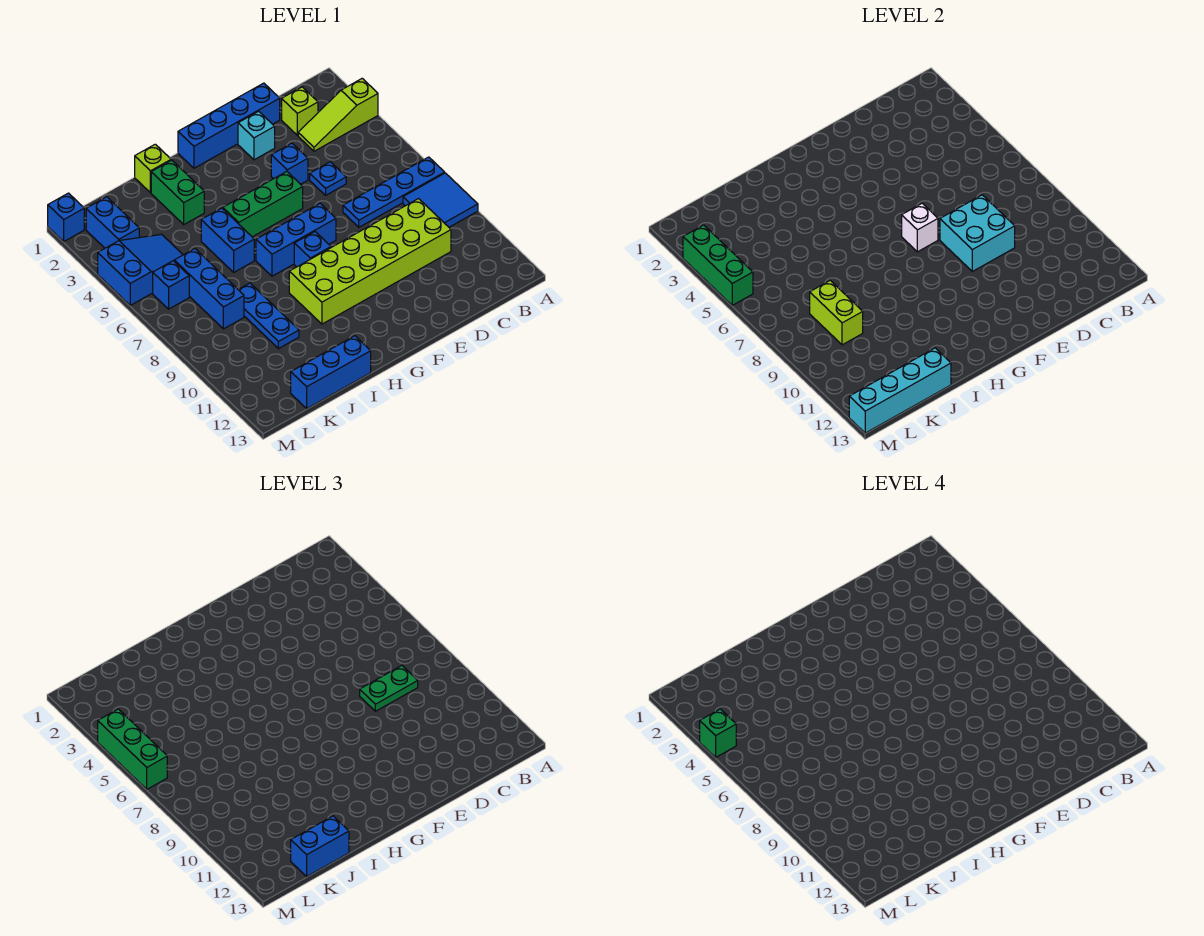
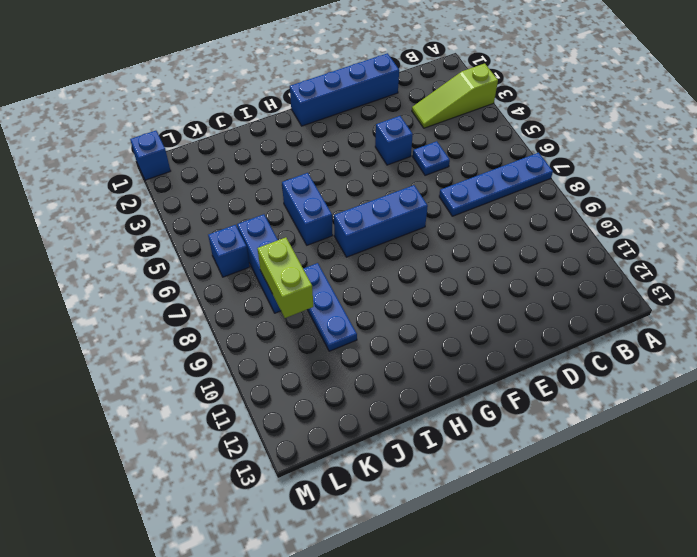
none -> blue 2x2 tile [403,173,478,227]
none -> lime 1x1 brick [282,87,318,135]
none -> lime 2x6 brick [289,199,451,324]
none -> cyan 1x1 brick [238,111,275,160]

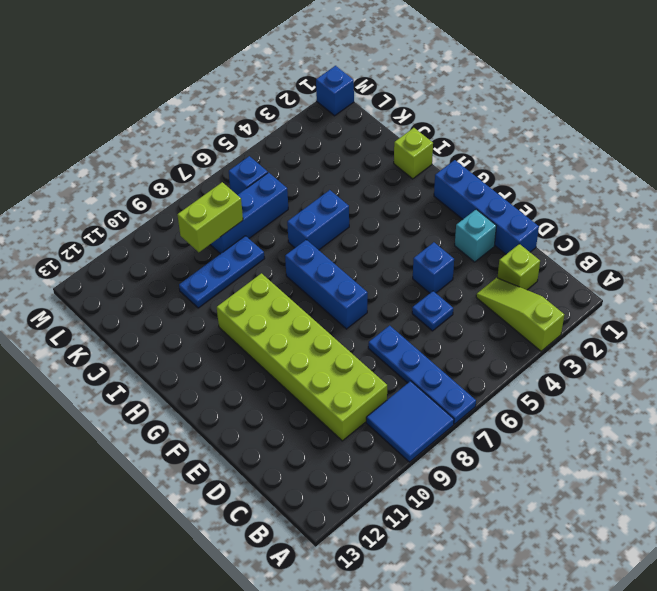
none -> green 1x3 brick [223,172,303,237]
none -> blue 1x1 brick [294,232,331,267]
none -> green 1x2 brick [151,160,204,225]
none -> blue 1x3 brick [291,336,371,408]

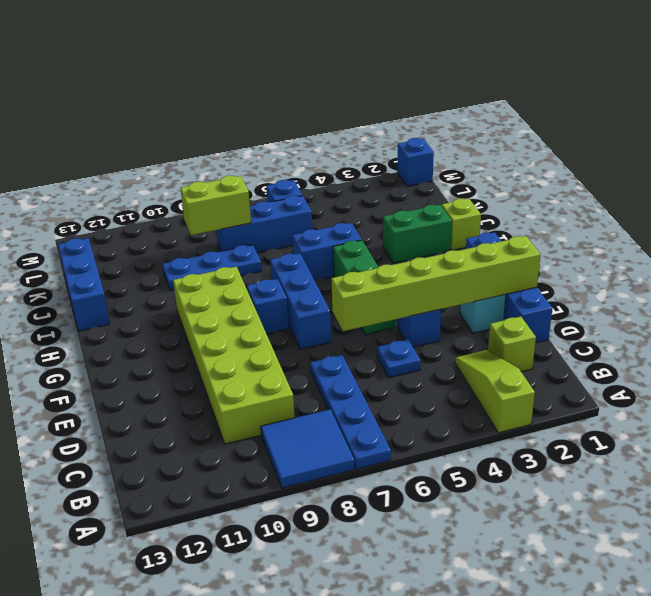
lime 1x6 brick [331,236,541,331] -> none
none -> blue 2x3 slope [98,234,183,305]
none -> blue 1x2 brick [86,197,139,248]
none -> cyan 2x2 brick [940,195,1015,271]
none -> white 1x1 brick [902,203,938,252]

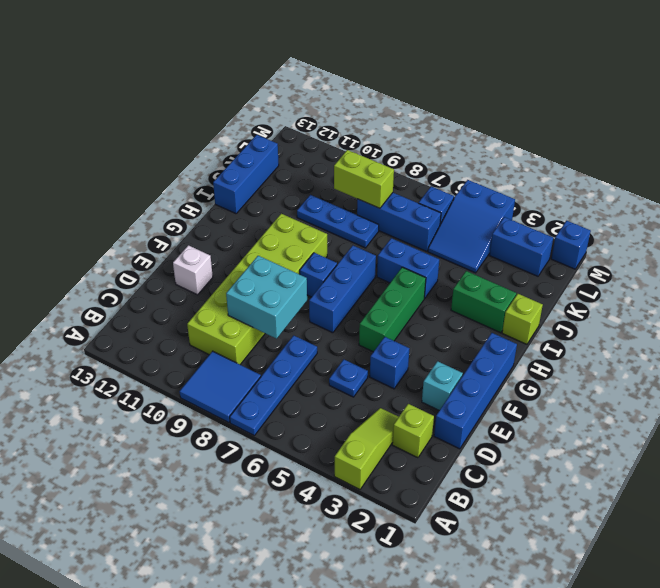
white 1x1 brick [173,245,213,295] -> white 1x1 brick moved to [902,203,938,252]
none -> cyan 1x4 brick [849,348,951,433]
none -> green 1x3 brick [683,225,753,305]
none -> green 1x2 plate [360,666,418,711]
none -> blue 1x2 brick [291,816,349,876]

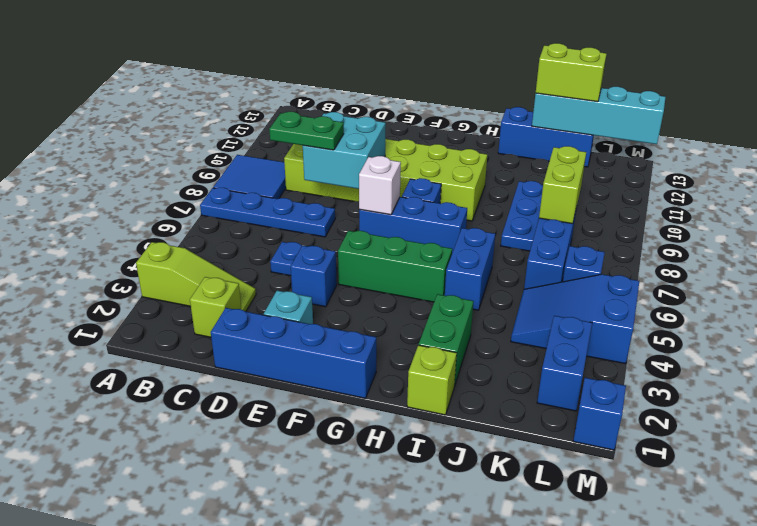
lime 1x2 brick [536,43,606,102] -> blue 1x2 brick [291,816,349,876]
none -> green 1x3 brick [683,225,753,305]
none -> green 1x3 brick [98,709,167,789]
none -> green 1x1 brick [700,709,736,757]

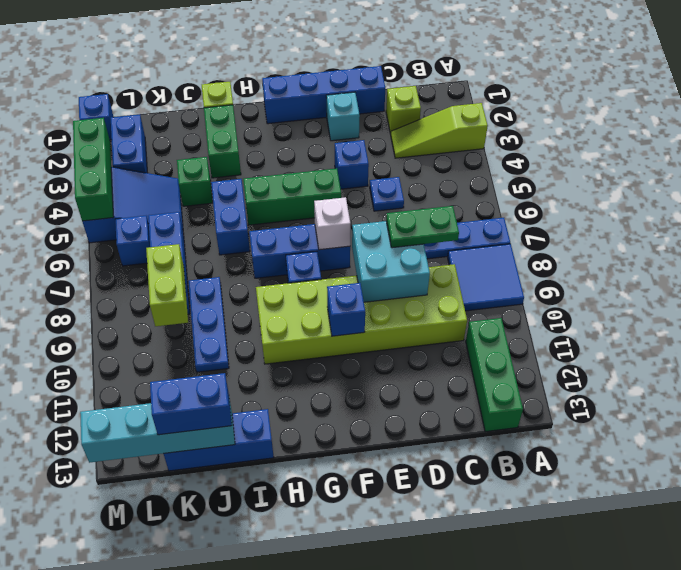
green 1x3 brick [466,318,523,432] -> green 1x3 brick moved to [98,709,167,789]
blue 1x1 brick [327,283,365,336] -> none
green 1x1 brick [177,157,213,206] -> green 1x1 brick moved to [700,709,736,757]

